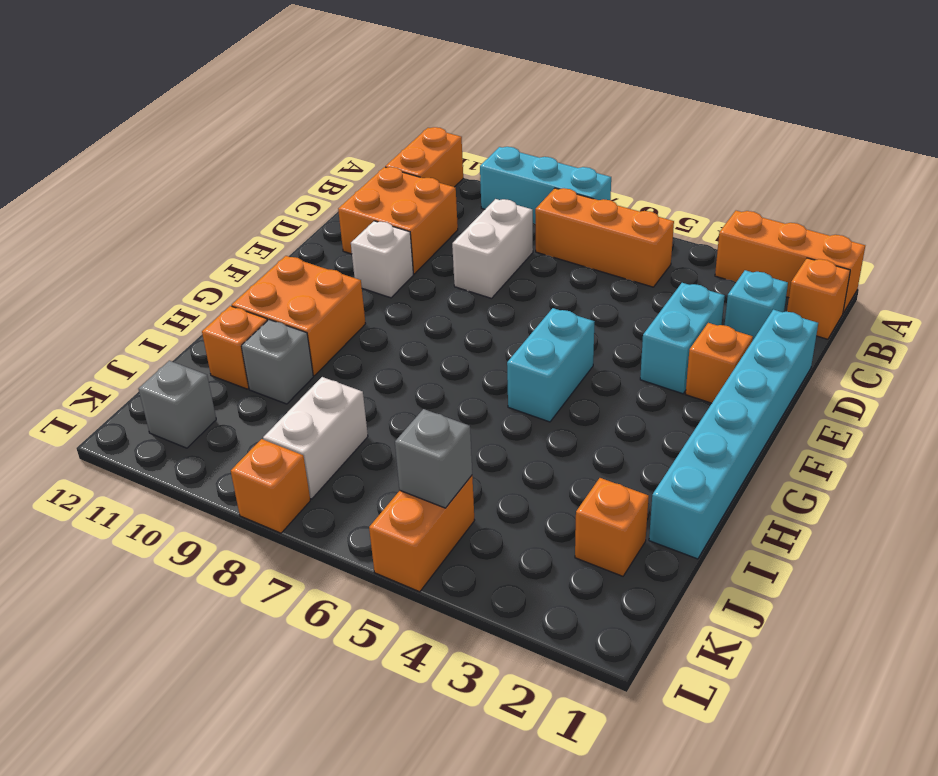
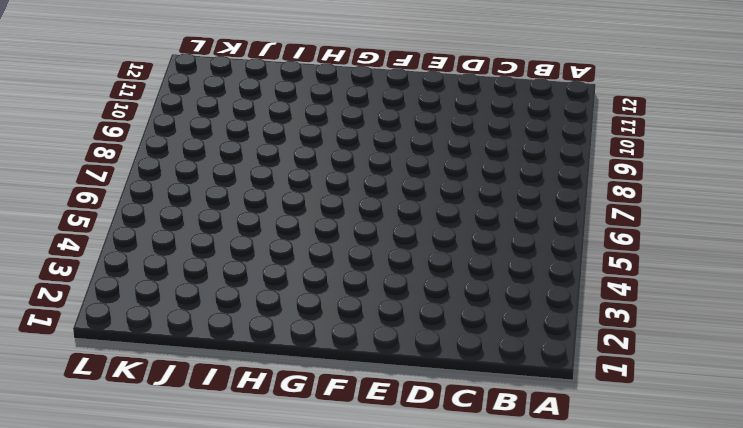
none -> orange 1x3 brick [715,211,865,313]
none -> cyan 1x3 brick [480,147,611,224]
none -> orange 1x2 brick [385,127,463,187]

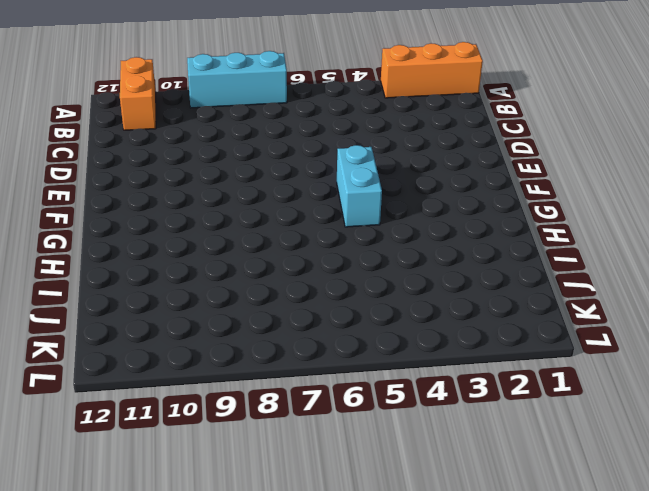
none -> orange 1x1 brick [787,258,850,339]
none -> orange 1x3 brick [535,188,674,287]
none -> cyan 1x1 brick [724,270,788,341]

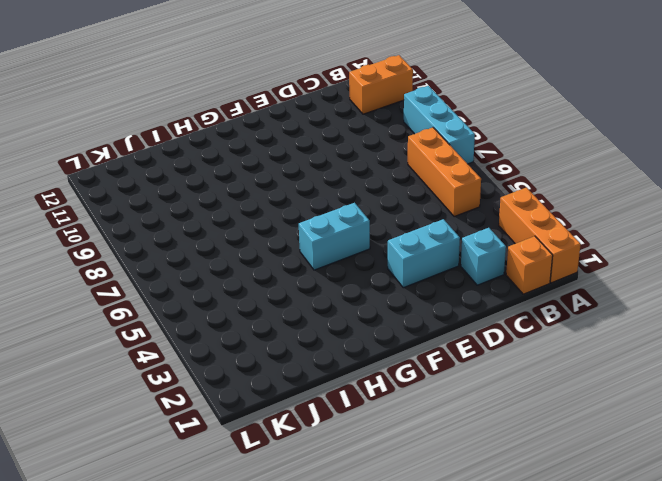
none -> white 1x2 brick [452,199,533,298]
none -> orange 2x2 brick [338,167,458,274]
none -> cyan 1x6 brick [649,310,818,559]

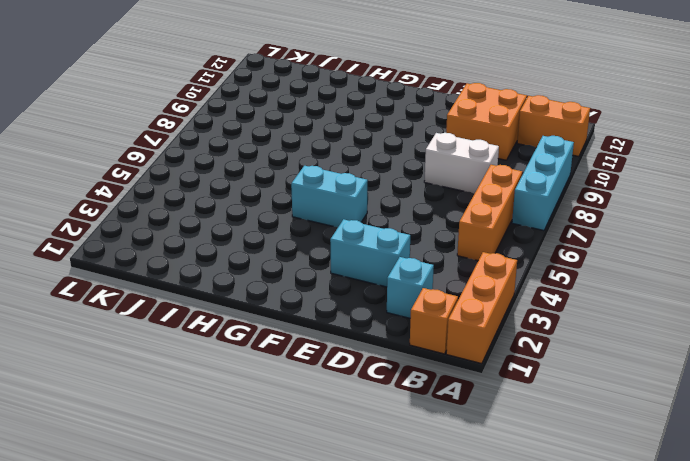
none -> cyan 1x6 brick [649,310,818,559]
none -> orange 1x1 brick [686,323,753,403]
none -> white 1x1 brick [351,221,413,298]

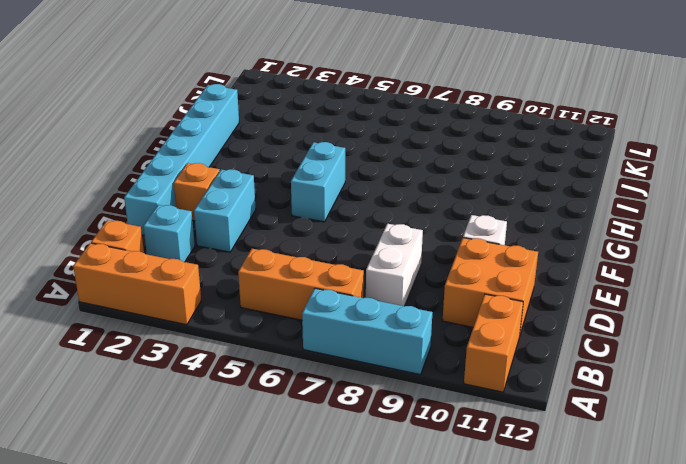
none -> orange 2x2 brick [232,256,366,376]
none -> grey 1x1 brick [241,320,313,404]
none -> orange 1x1 brick [202,306,267,389]

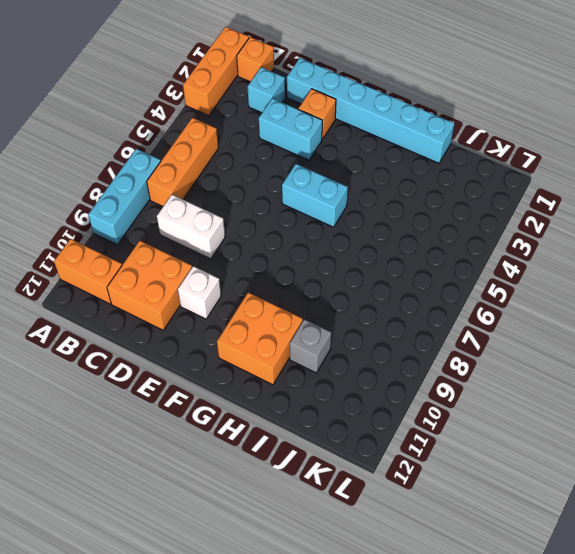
none -> orange 1x1 brick [202,306,267,389]
none -> orange 1x1 brick [575,478,649,576]
none -> white 1x2 brick [263,377,368,499]

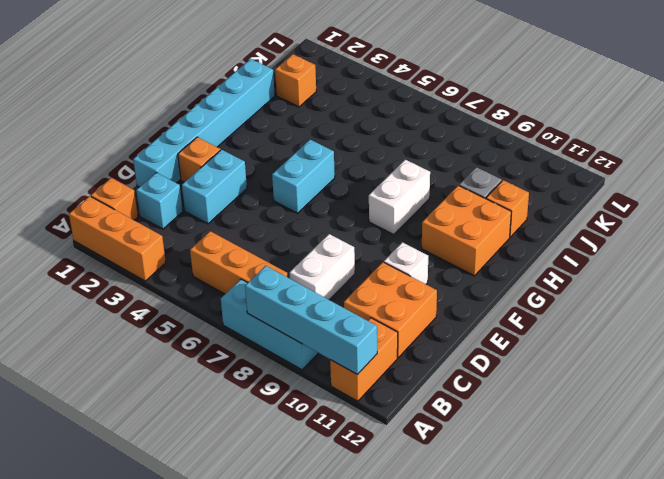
cyan 1x4 brick [245,266,377,375] -> none
white 1x2 brick [369,160,430,235] -> white 1x2 brick moved to [263,377,368,499]
none -> orange 1x2 brick [369,476,475,592]
none -> grey 1x1 brick [139,361,216,448]
none -> orange 1x1 brick [231,439,310,533]

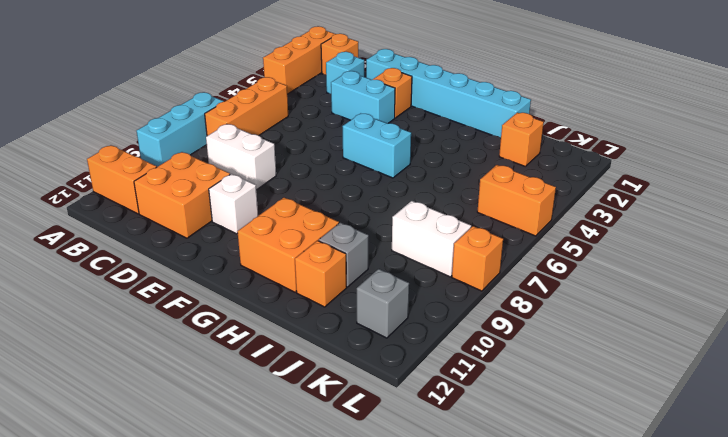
none -> grey 1x1 brick [395,409,472,508]

